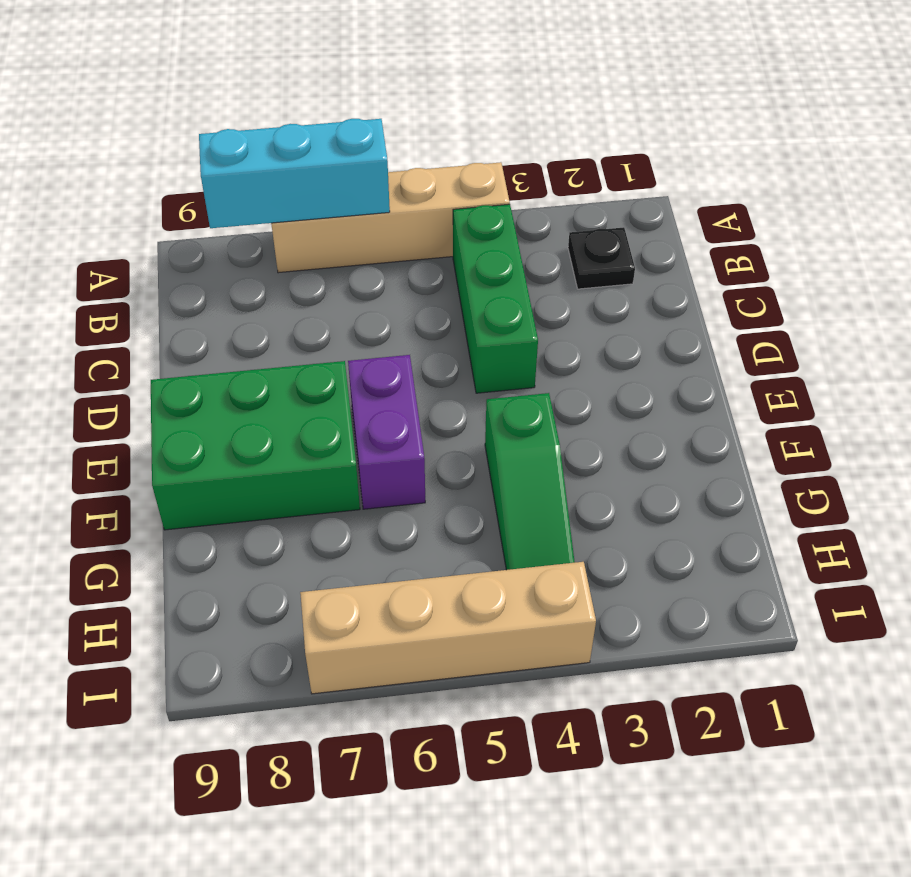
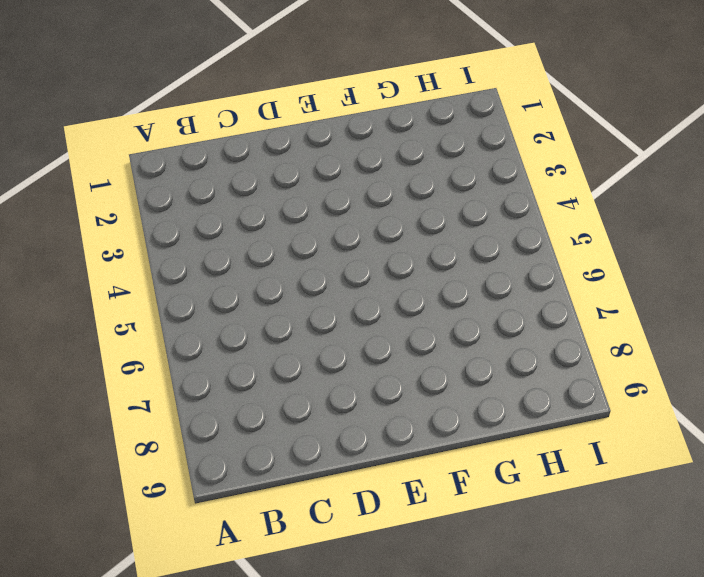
none -> tan 1x4 brick [271,162,510,273]
none -> black 1x1 plate [568,227,635,289]

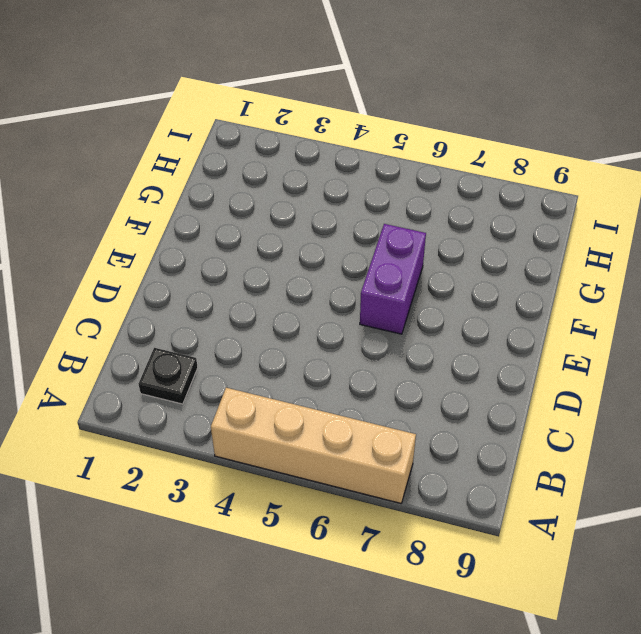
none -> green 1x3 brick [453,204,538,393]
none -> green 2x3 brick [151,361,360,530]

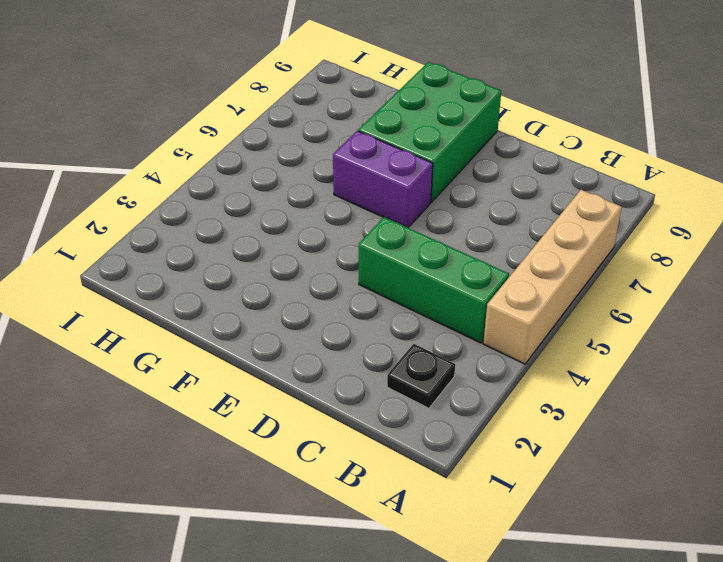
none -> green 1x3 slope [485,393,575,570]
none -> tan 1x4 brick [300,562,596,694]

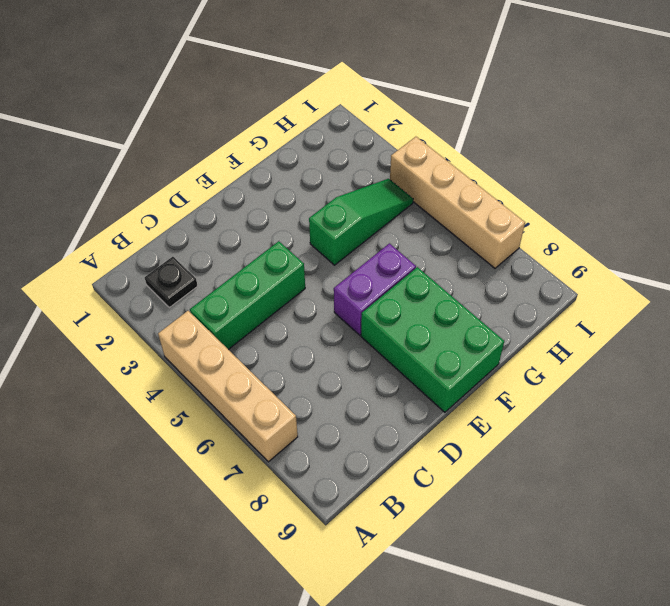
none -> cyan 1x3 brick [199,119,390,228]

